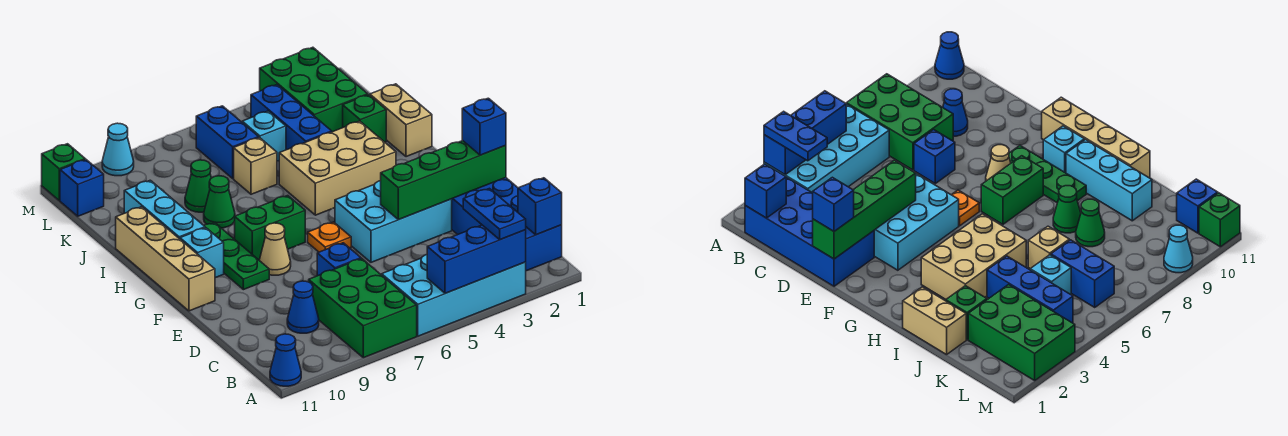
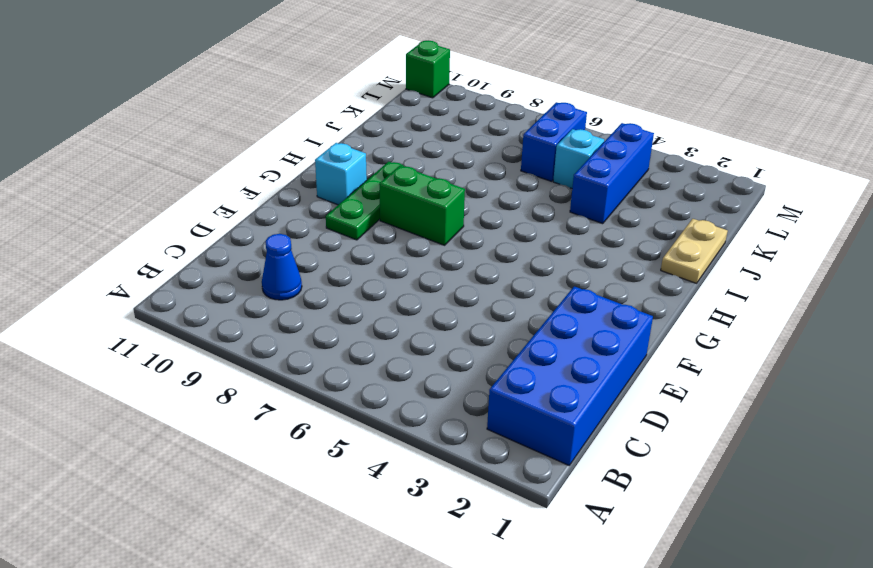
tan 1x2 plate [661,219,728,283] -> tan 1x2 brick [370,84,432,157]
none -> cyan 2x4 brick [382,255,526,336]
none -> green 2x3 brick [309,259,417,358]
none -> blue 1x1 cone [270,334,301,386]
none -> blue 1x1 brick [317,243,361,276]

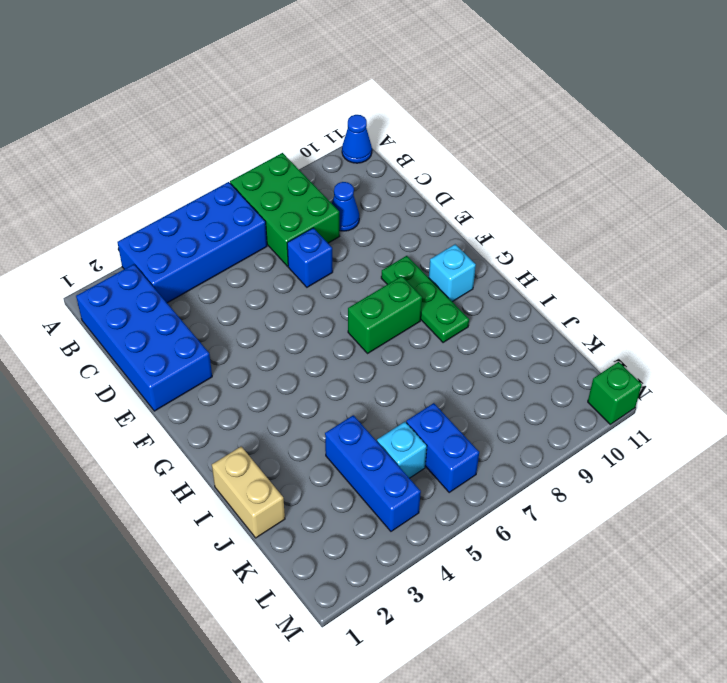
blue 2x4 brick [117,182,267,303] -> cyan 2x4 brick [382,255,526,336]
none -> cyan 2x3 brick [335,181,452,262]
none -> orange 1x1 plate [308,222,351,252]
none -> tan 1x1 cone [259,223,291,275]
none -> tan 1x4 brick [116,207,215,311]

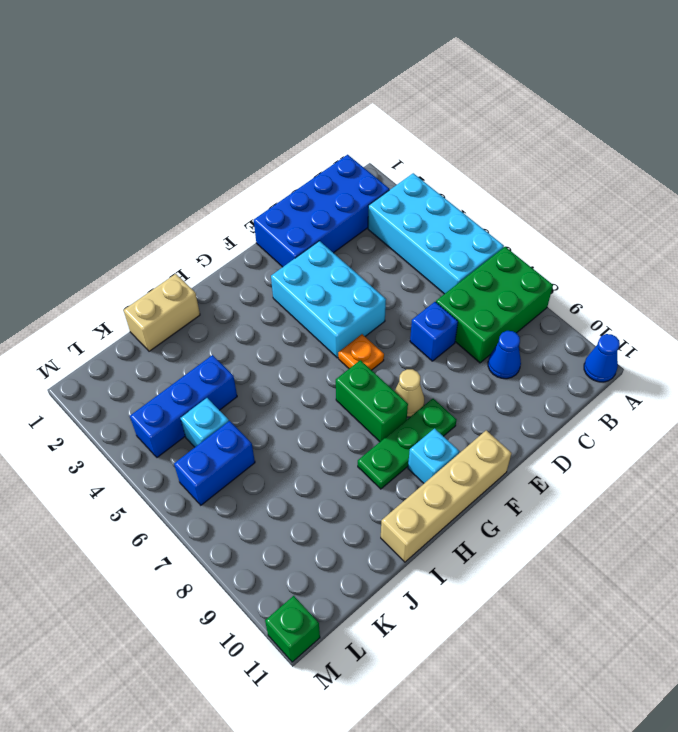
none -> tan 2x3 brick [279,121,396,215]
none -> cyan 1x3 brick [124,180,205,239]
none -> green 1x1 cone [204,176,235,228]
none -> green 1x1 brick [343,95,386,142]

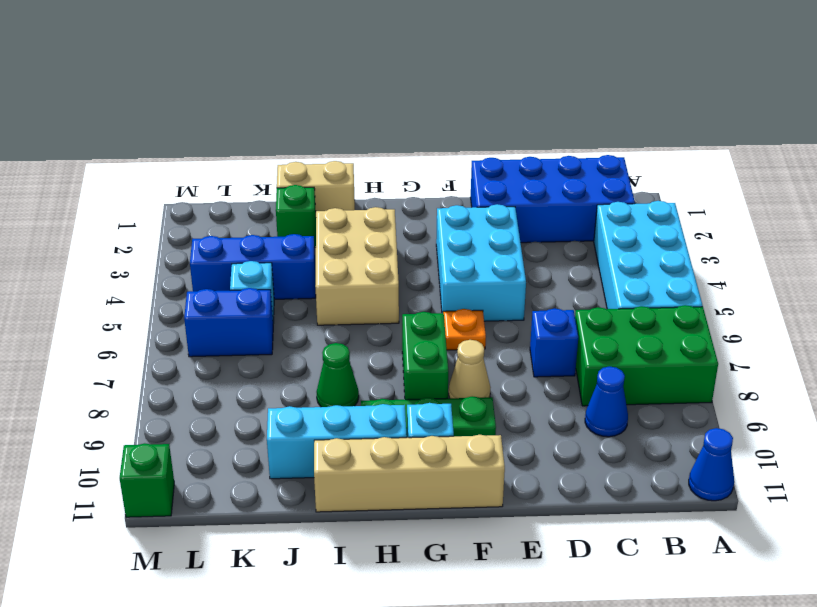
none -> tan 1x1 brick [234,138,277,194]
none -> green 1x1 cone [185,160,211,212]
none -> green 2x3 brick [260,47,368,132]
none -> blue 1x1 brick [60,160,104,216]

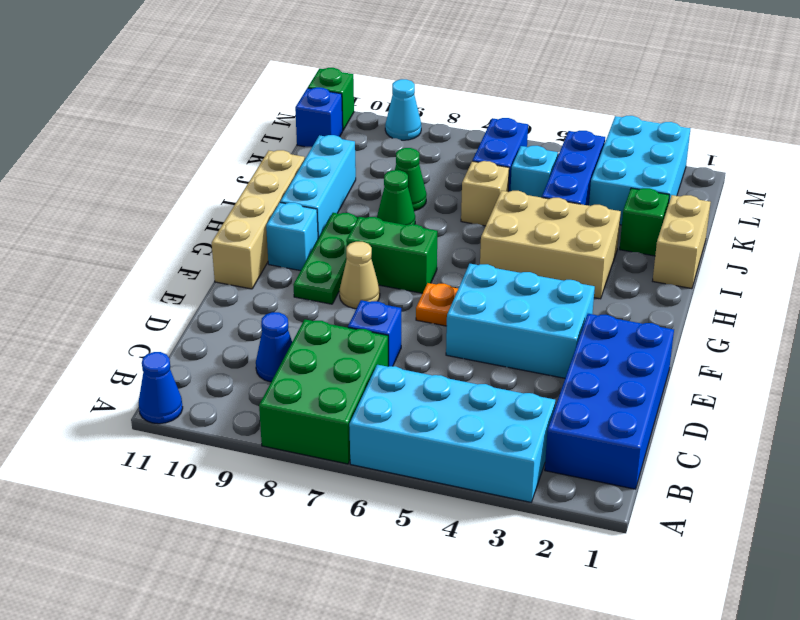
cyan 2x3 brick [589,116,690,225] -> green 2x3 brick [260,47,368,132]
none -> blue 1x3 brick [427,225,526,293]
none -> blue 1x1 brick [518,178,562,235]
none -> green 1x4 brick [381,141,506,220]
none -> blue 1x2 plate [463,188,526,240]

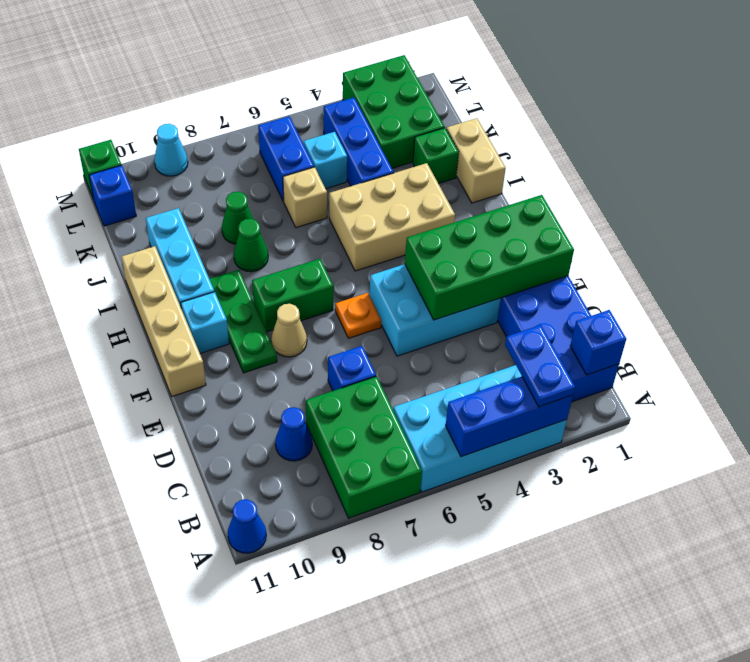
green 2x4 brick [405,195,574,320] -> green 1x4 brick [381,141,506,220]
none -> blue 1x1 brick [462,98,506,155]

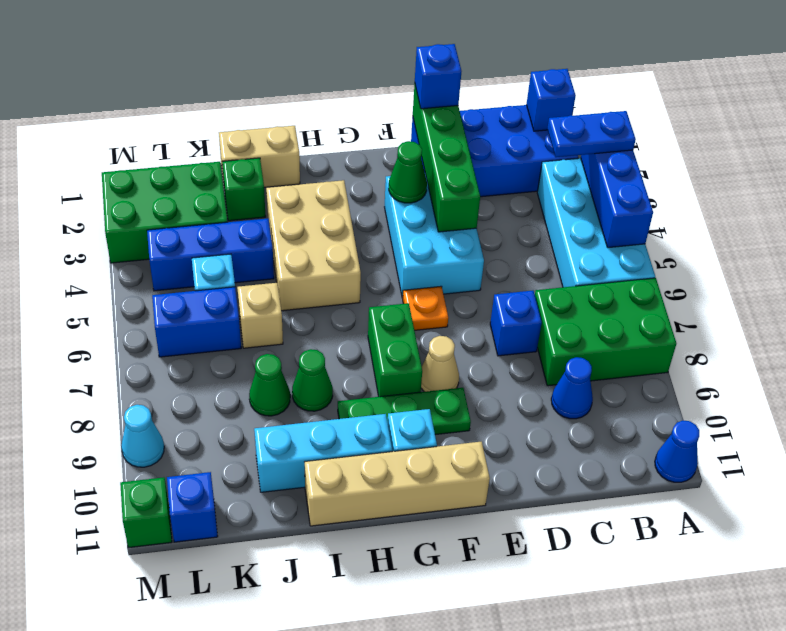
green 1x1 cone [389,141,427,203] -> none

